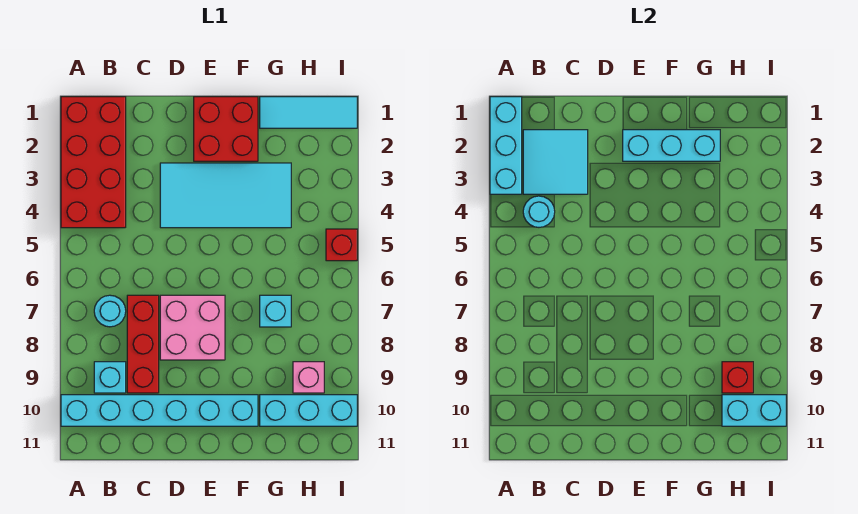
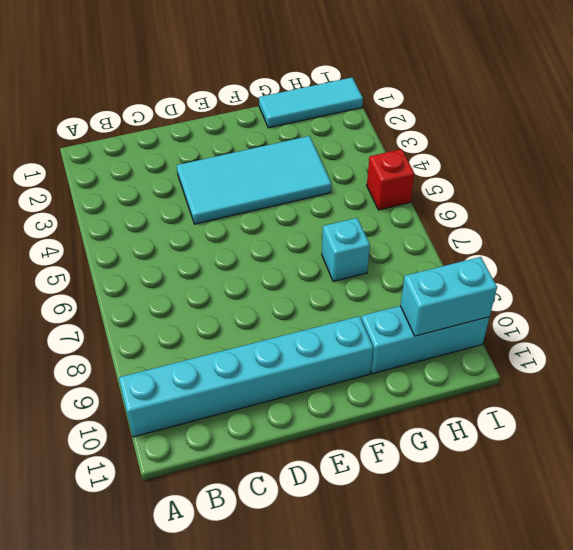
none -> red 2x4 brick [61,97,126,228]
none -> cyan 1x1 round brick [94,295,126,327]
none -> cyan 1x1 brick [94,362,126,393]

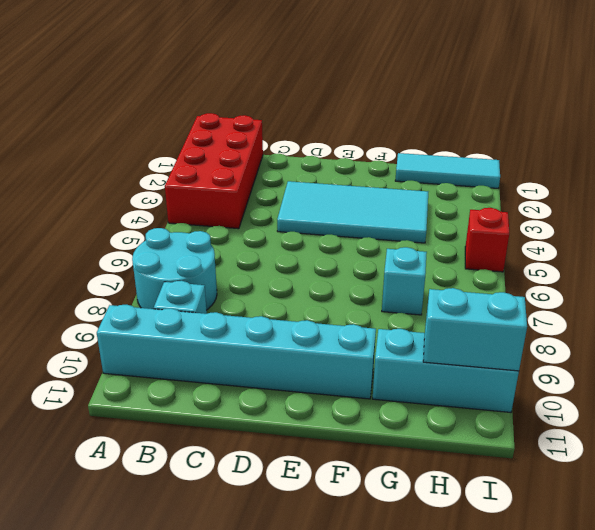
cyan 2x2 round brick [132,228,217,310] -> cyan 1x1 round brick [94,295,126,327]
none -> red 1x3 brick [127,295,159,393]
none -> pink 2x2 brick [160,295,225,360]
none -> red 2x2 brick [194,97,258,161]

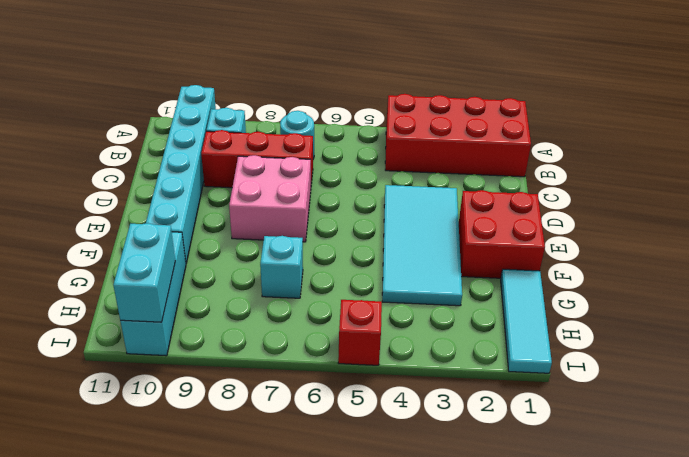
none -> pink 1x1 brick [293,362,324,393]
none -> cyan 1x3 brick [490,97,522,194]
none -> cyan 2x2 tile [523,130,588,194]

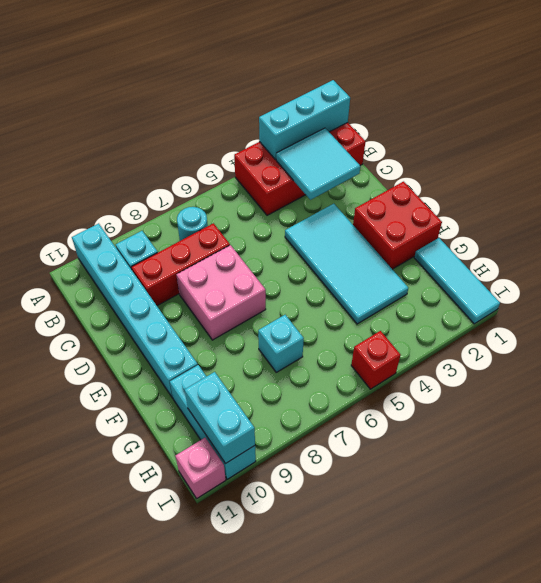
pink 1x1 brick [176,438,226,498] -> pink 1x1 brick moved to [293,362,324,393]
none -> cyan 1x1 round brick [523,196,555,227]
none -> cyan 1x3 brick [623,130,720,161]
none -> red 1x1 brick [722,362,753,393]

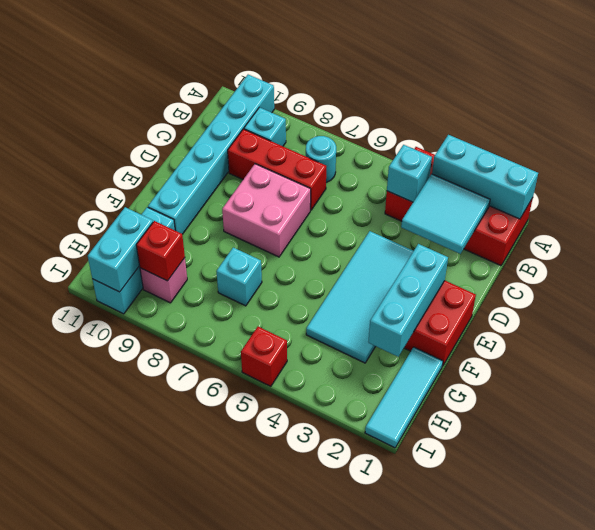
cyan 1x1 brick [387,145,432,202] -> cyan 1x1 round brick [523,196,555,227]

